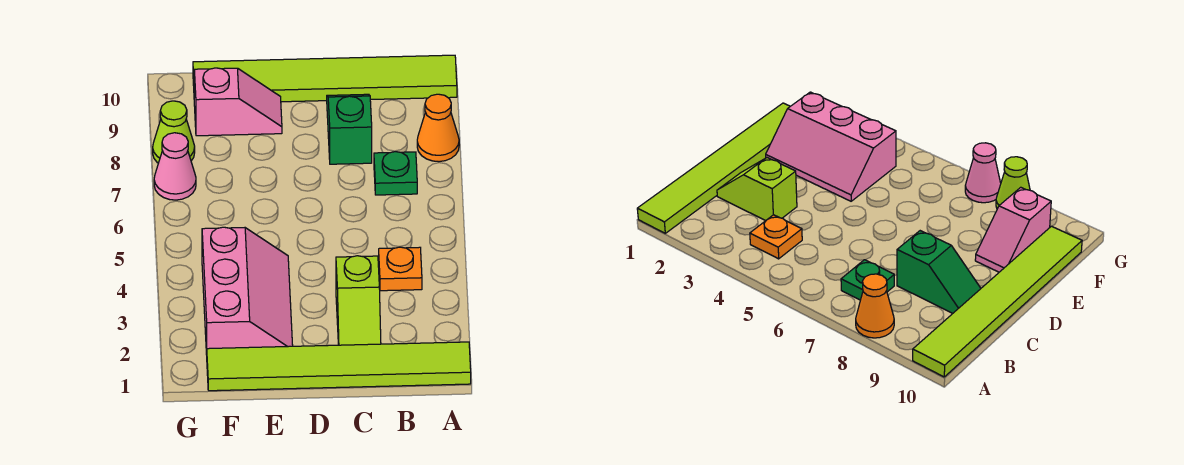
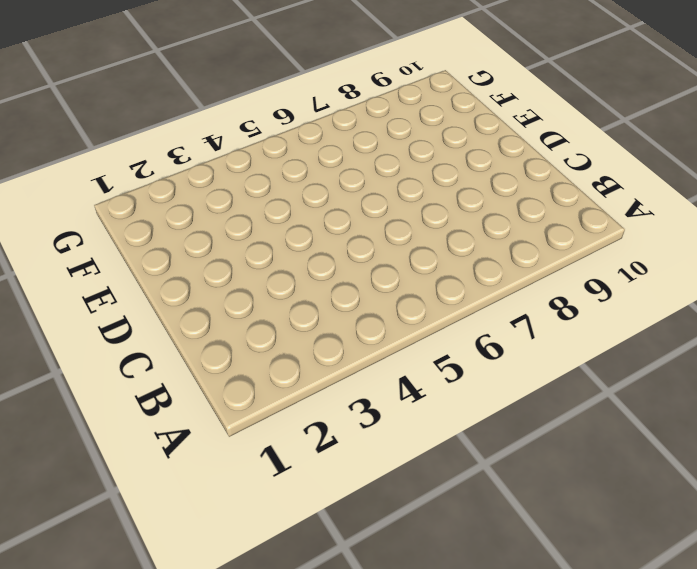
none -> lime 1x6 tile [207,342,471,391]
none -> orange 1x1 cone [417,94,459,162]

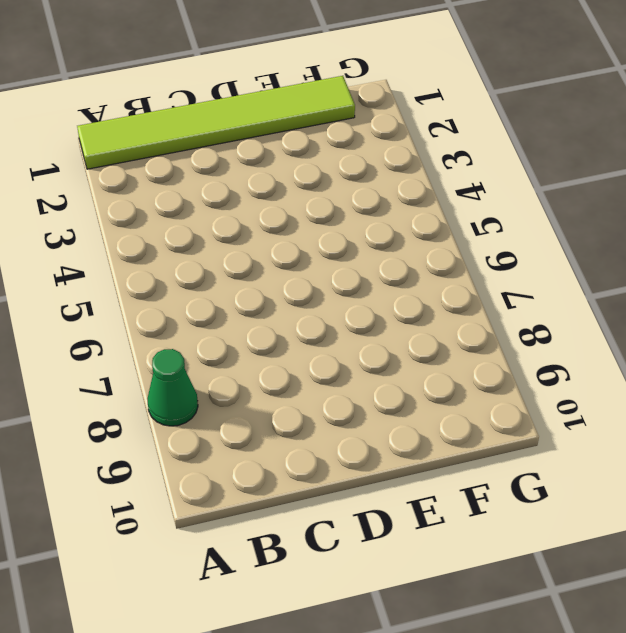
green 1x1 cone [147,349,198,426] -> orange 1x1 cone [417,94,459,162]
none -> lime 1x6 tile [193,55,457,102]
none -> orange 1x1 plate [379,247,422,291]

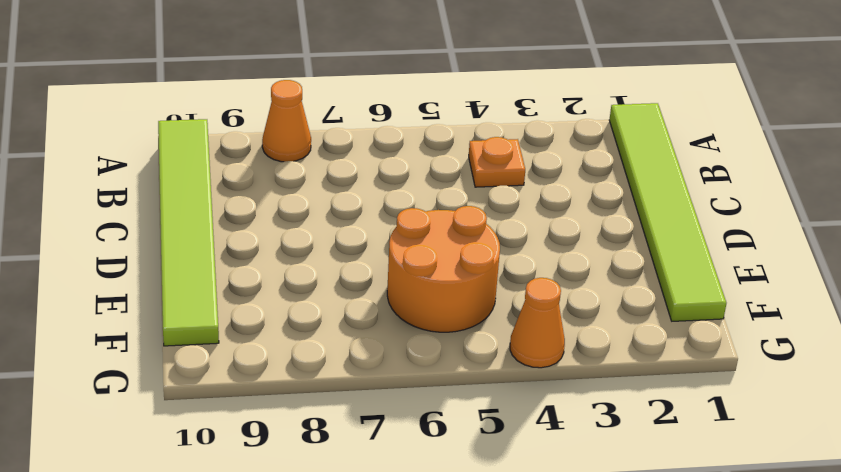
orange 2x2 round brick [387,206,500,332] -> none
orange 1x1 cone [510,278,565,368] -> none
none -> green 1x1 plate [374,152,417,195]
none -> lime 1x2 slope [336,256,381,345]

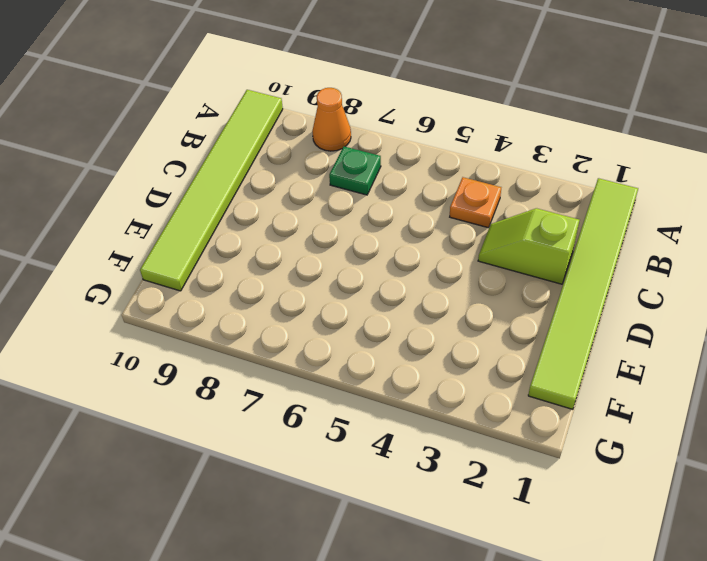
lime 1x2 slope [478,208,579,284] -> lime 1x2 slope turned to [336,256,381,345]
none -> green 1x2 slope [327,94,372,164]
none -> pink 2x3 slope [202,227,293,355]

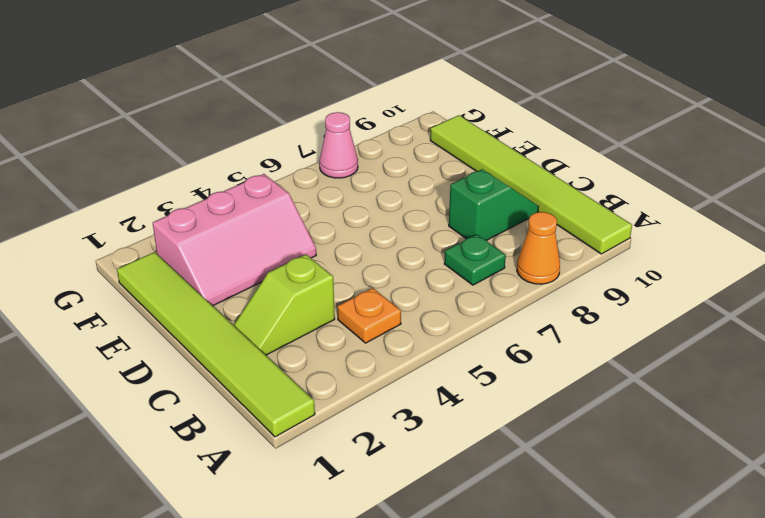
none -> pink 1x2 slope [194,68,282,136]
none -> lime 1x1 cone [153,101,195,163]

